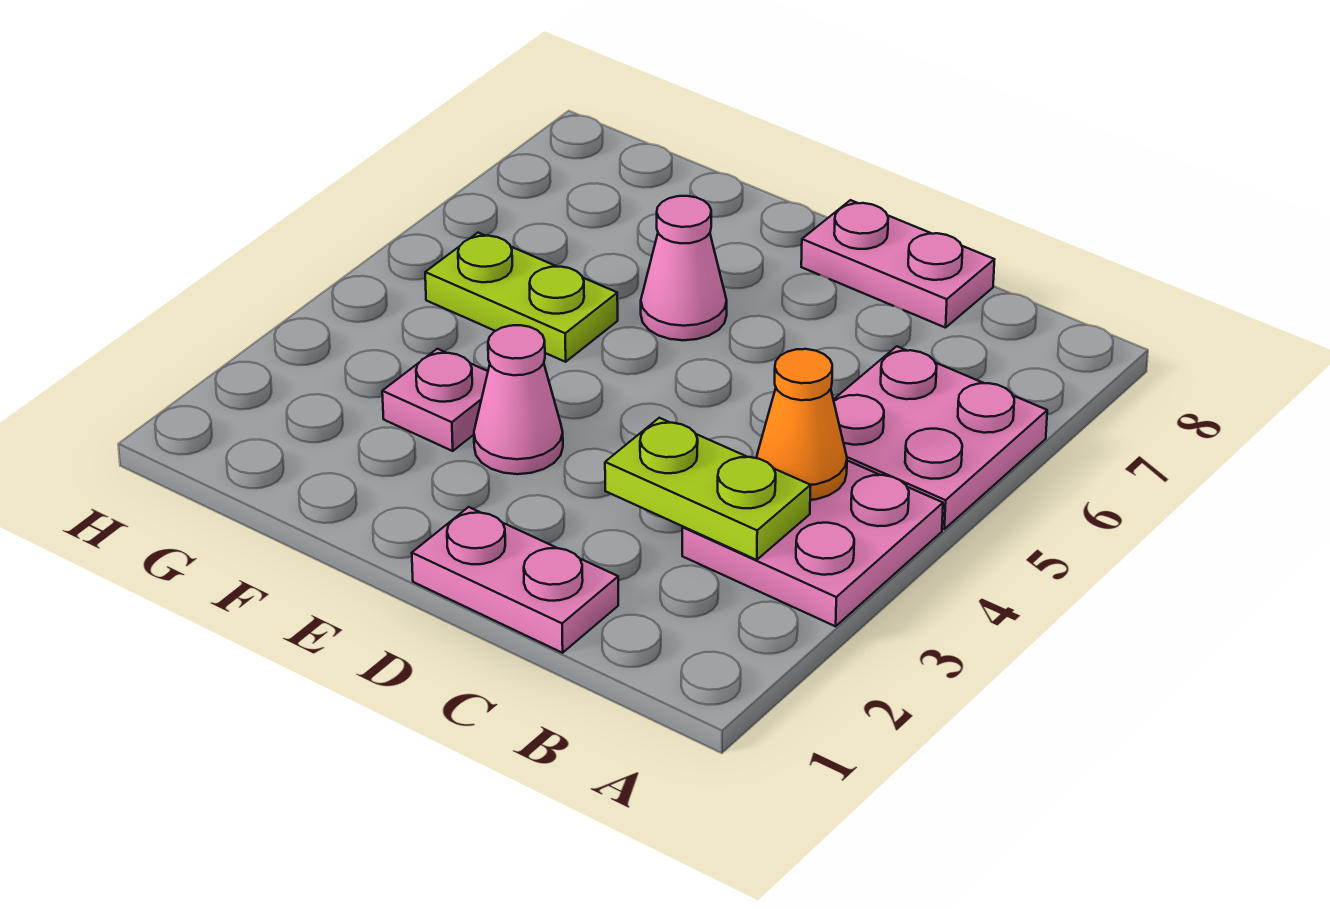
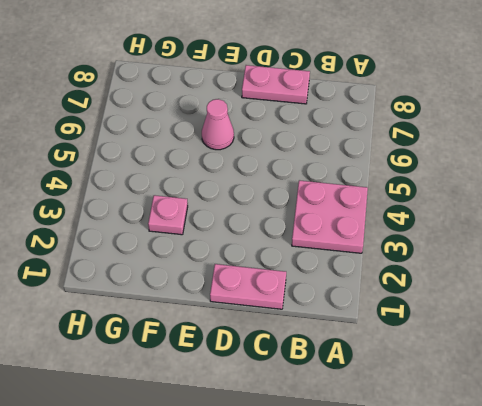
none -> pink 2x2 plate [834,346,1047,529]
none -> pink 1x1 cone [474,325,563,474]

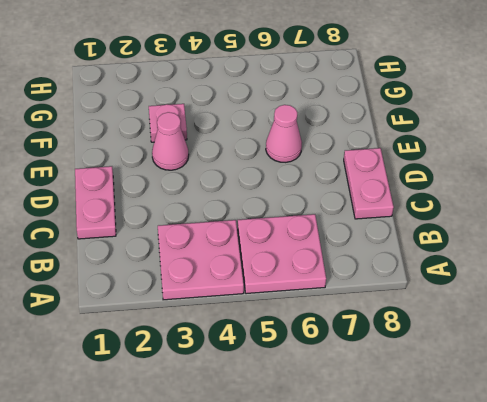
none -> lime 1x2 plate [425,233,618,362]
none -> lime 1x2 plate [605,418,811,560]

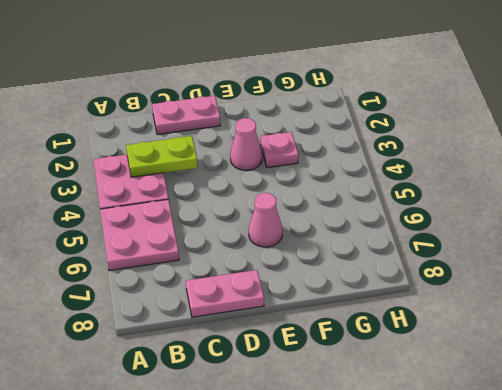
none -> lime 1x2 plate [425,233,618,362]
none -> orange 1x1 cone [757,349,847,500]

